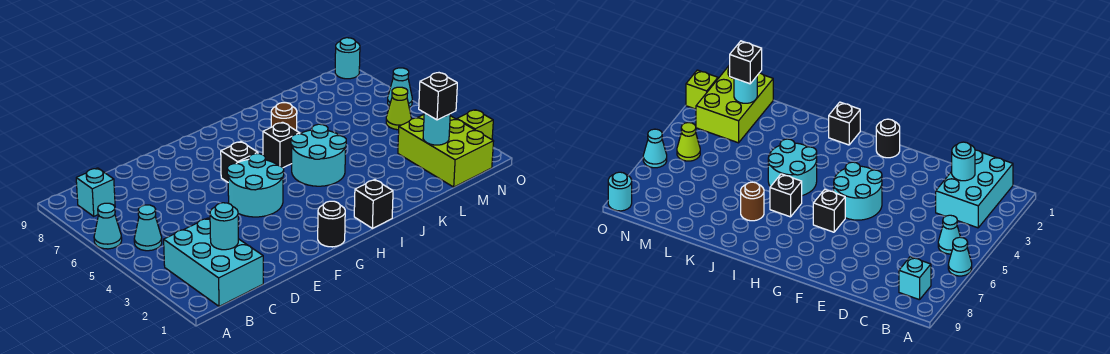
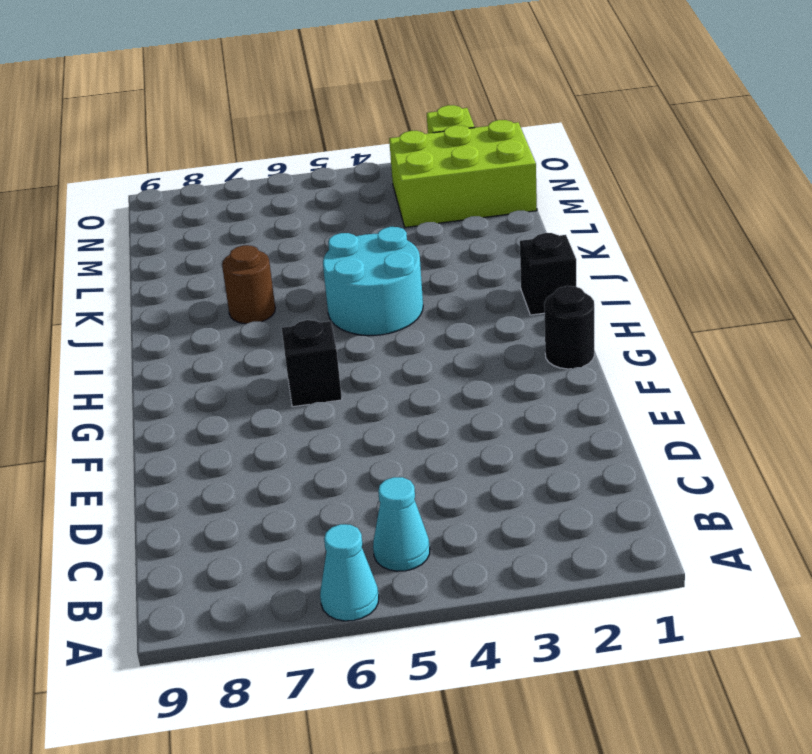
none -> cyan 2x3 brick [164,218,263,306]
none -> cyan 1x1 brick [76,168,115,216]
none -> cyan 2x2 round brick [227,154,284,217]

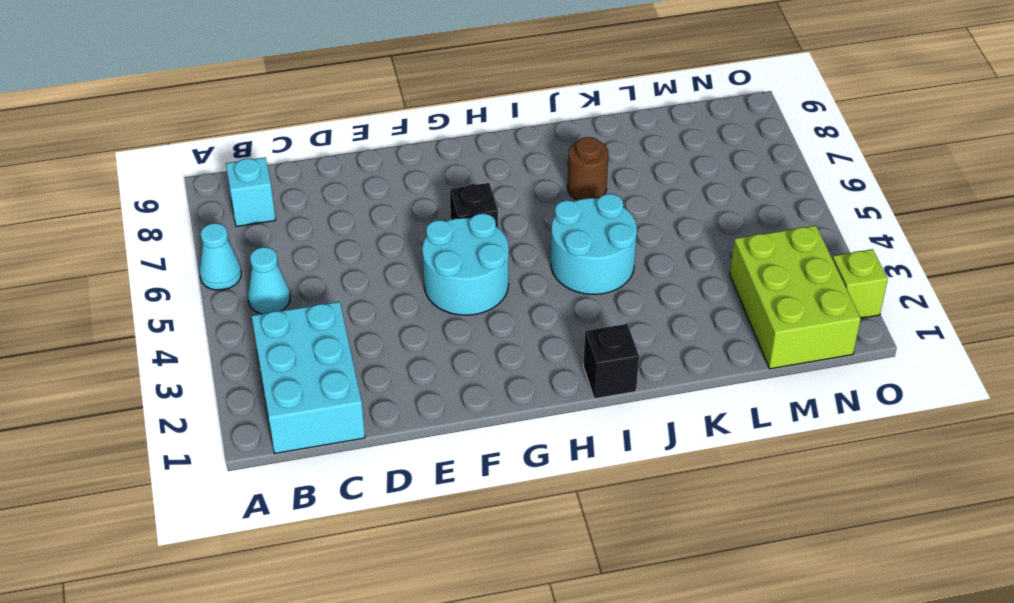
none -> black 1x1 round brick [318,201,345,247]
none -> black 1x1 brick [263,122,300,168]
none -> lime 1x1 cone [386,87,411,130]

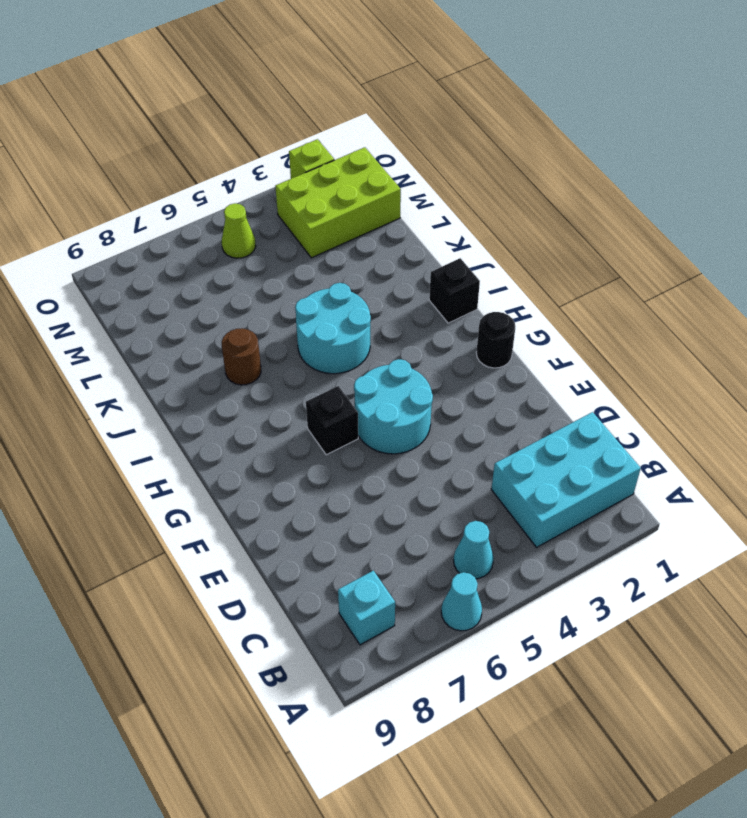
none -> black 1x1 brick [263,122,300,168]
none -> cyan 1x1 cone [388,68,412,107]
none -> cyan 1x1 round brick [335,38,360,79]

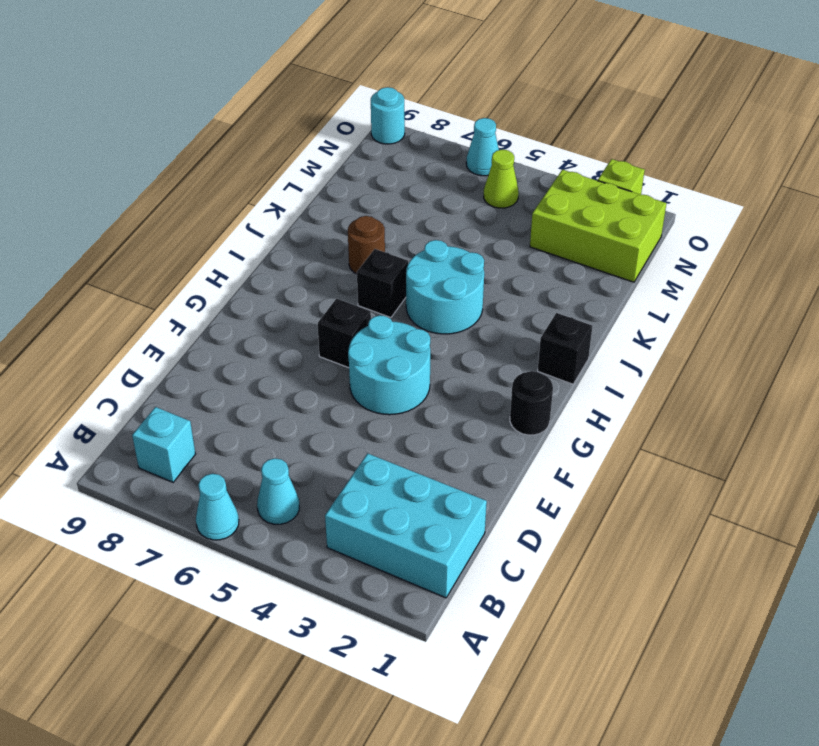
none -> cyan 1x1 round brick [210,203,238,250]
none -> cyan 1x1 round brick [423,113,450,145]
none -> black 1x1 brick [419,73,457,120]

